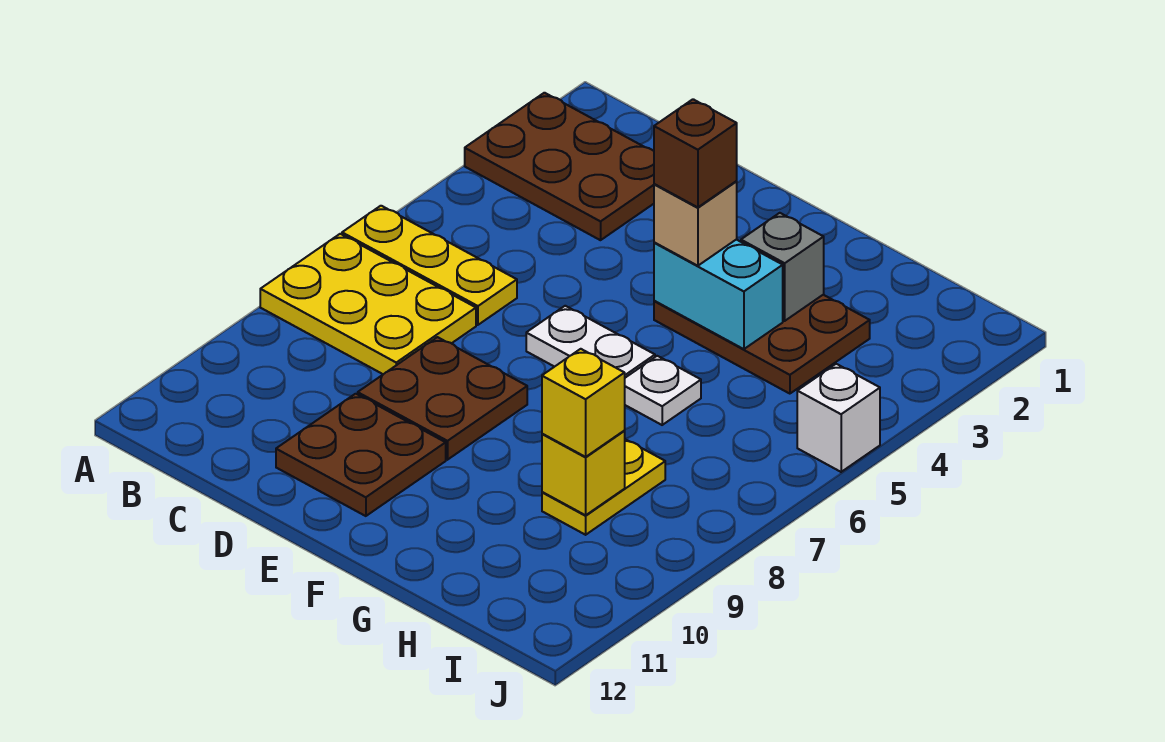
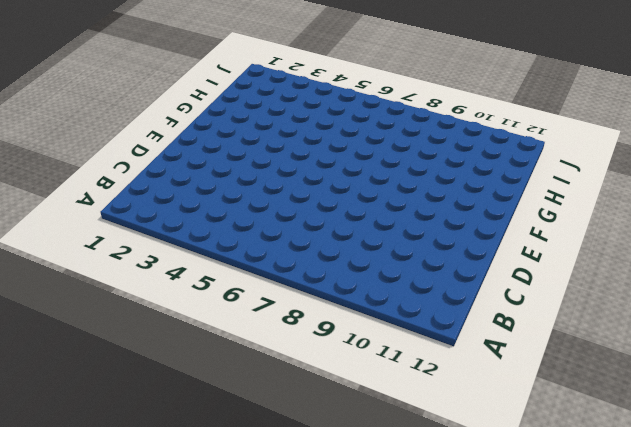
none -> brown 2x3 plate [465,93,654,240]
none -> yellow 1x3 plate [342,206,517,325]
none -> yellow 2x3 plate [260,234,476,374]

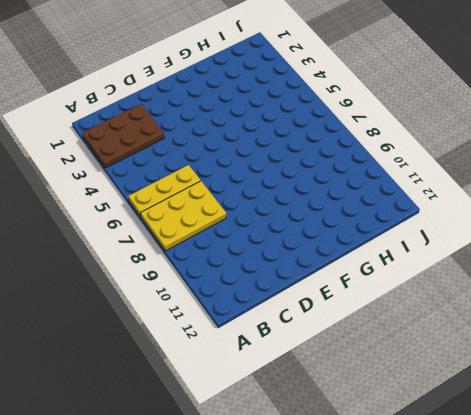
none -> brown 2x2 plate [358,337,527,460]
none -> brown 2x2 plate [276,394,446,516]
none -> white 1x2 plate [526,306,655,378]

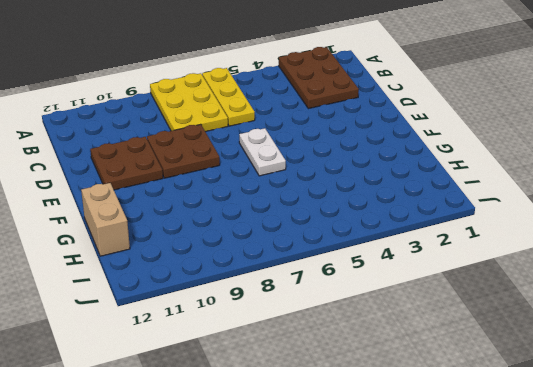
tan 1x2 brick [81,183,130,256] -> none
none -> brown 2x3 plate [654,295,870,394]
none -> white 1x1 plate [625,356,701,425]
none -> yellow 1x2 plate [542,439,665,535]

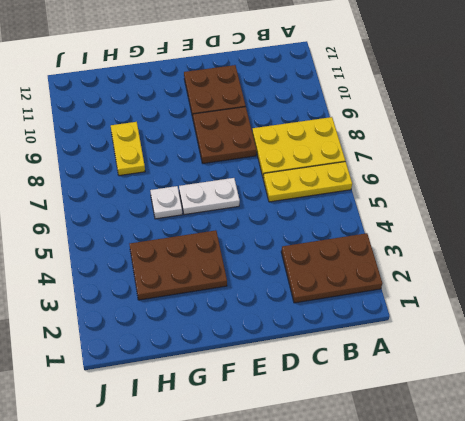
none -> white 1x1 brick [797,364,880,472]
none -> cyan 1x2 brick [654,240,783,349]
none -> grey 1x1 brick [741,213,824,321]

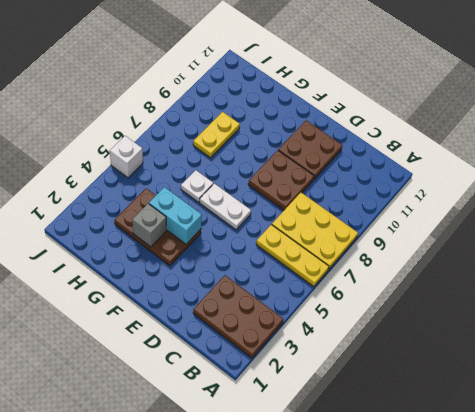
none -> yellow 1x1 brick [542,431,625,515]
none -> tan 1x1 brick [654,182,737,266]
none -> yellow 1x1 brick [542,349,625,457]

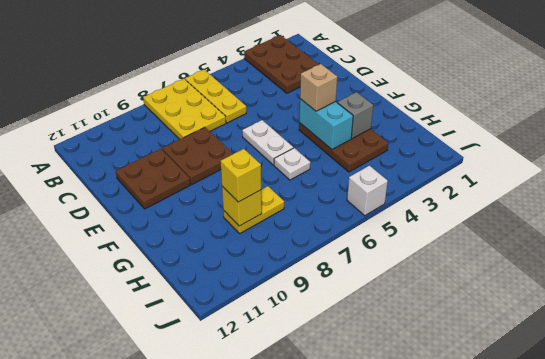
none -> brown 1x1 brick [654,99,737,207]

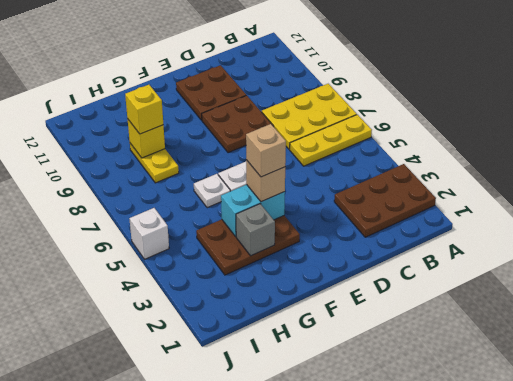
tan 1x1 brick [246,124,286,177] -> brown 1x1 brick [654,99,737,207]

